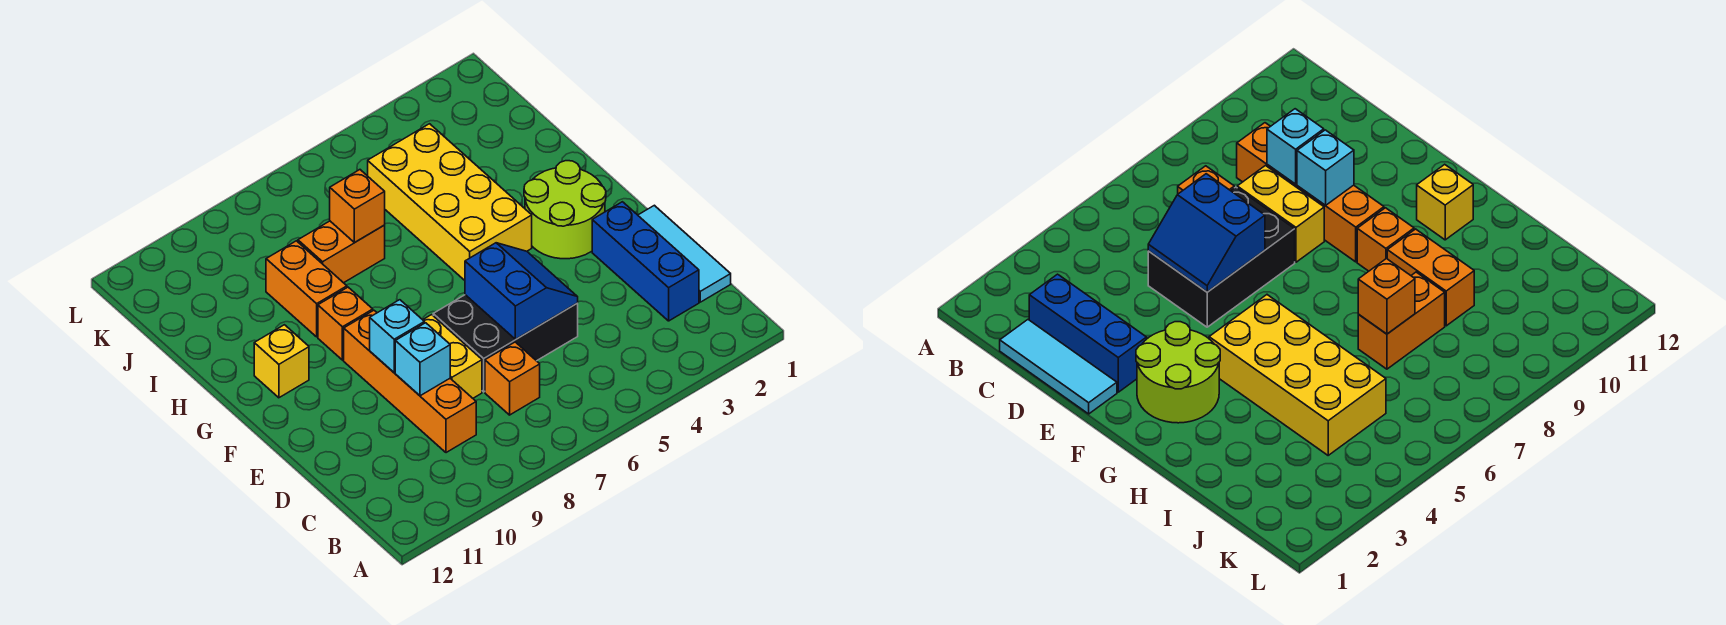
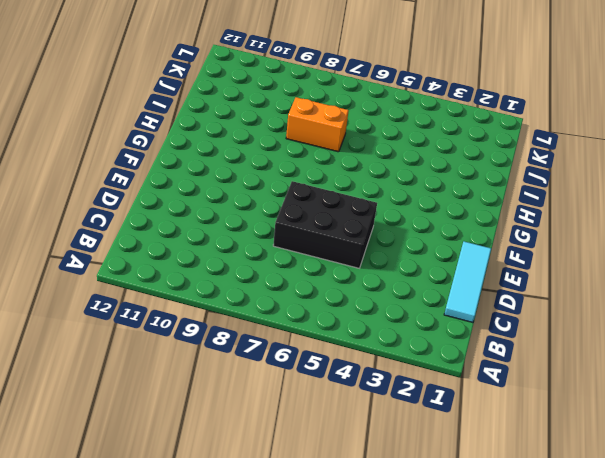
none -> blue 1x3 brick [592,202,699,321]
none -> orange 1x1 brick [485,342,540,415]
none -> orange 1x4 brick [344,310,476,453]

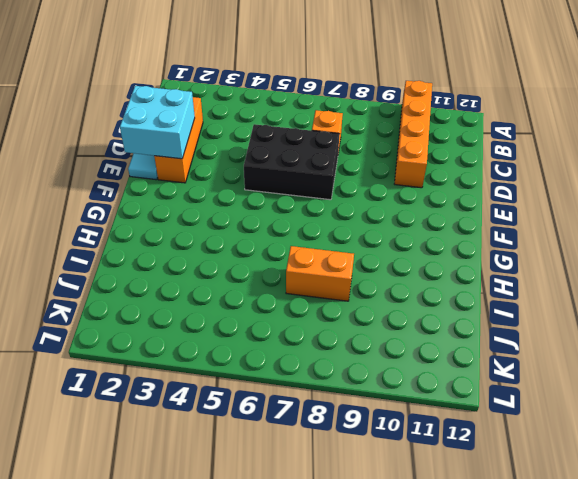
orange 1x4 brick [394,81,432,188] -> orange 1x4 brick moved to [344,310,476,453]
orange 1x3 brick [154,97,203,183] -> blue 1x3 brick [592,202,699,321]
cyan 2x2 brick [120,86,195,159] -> none
none -> yellow 1x2 brick [423,315,482,398]
none -> lime 2x2 round brick [524,161,606,259]
none -> yellow 2x4 brick [368,124,532,280]

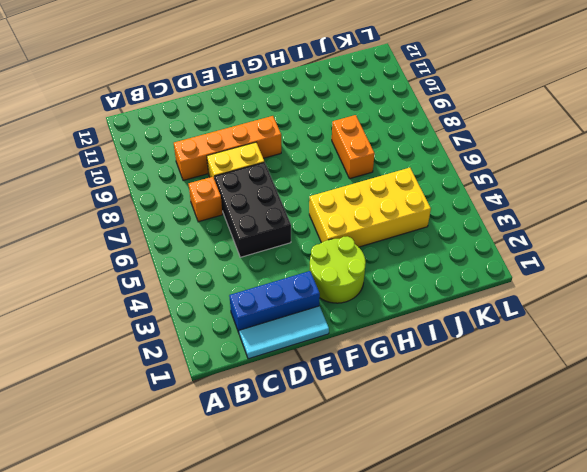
none -> orange 1x1 brick [318,287,373,360]
none -> yellow 1x1 brick [254,325,309,398]
none -> orange 1x2 brick [266,241,347,337]

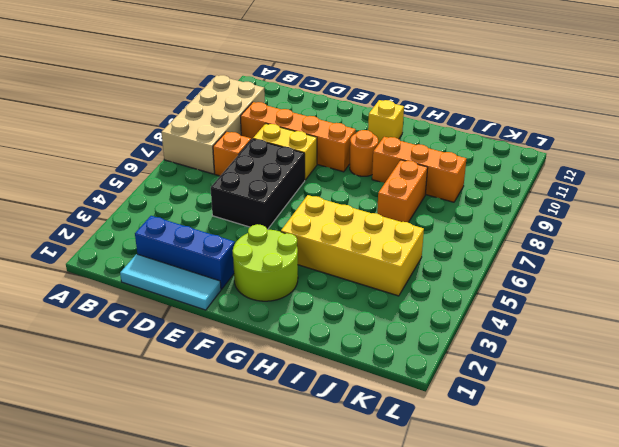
tan 2x4 brick [162,75,265,174] -> none
orange 1x1 round brick [350,130,378,176] -> orange 1x1 brick [318,287,373,360]
orange 1x3 brick [372,137,466,202] -> orange 1x2 brick [266,241,347,337]
none -> blue 2x2 slope [465,243,578,339]
none -> cyan 1x1 brick [395,323,450,396]
none -> cyan 1x1 brick [370,300,424,372]

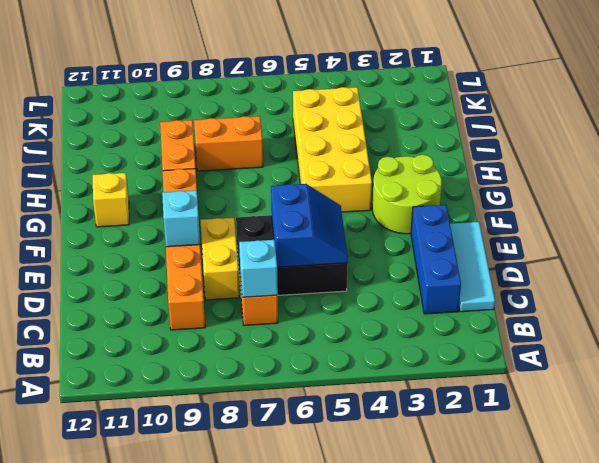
cyan 1x1 brick [239,240,278,297] -> cyan 1x1 brick moved to [395,323,450,396]
none -> orange 1x1 brick [330,170,385,243]

